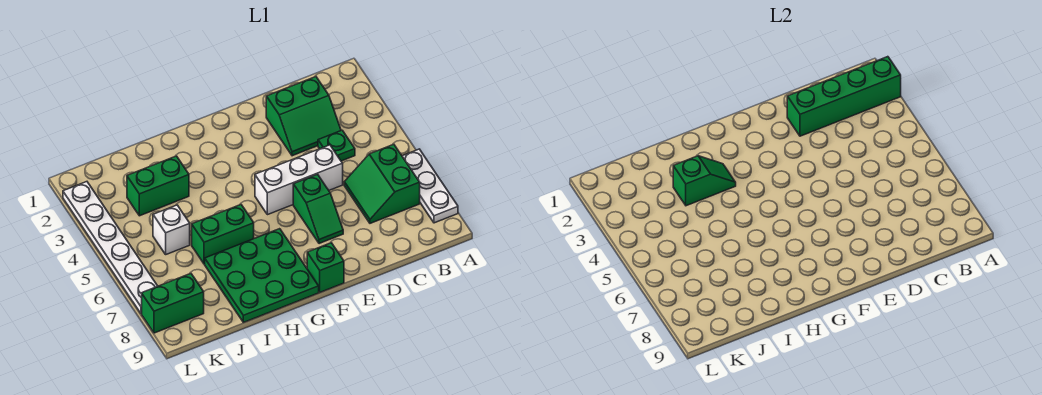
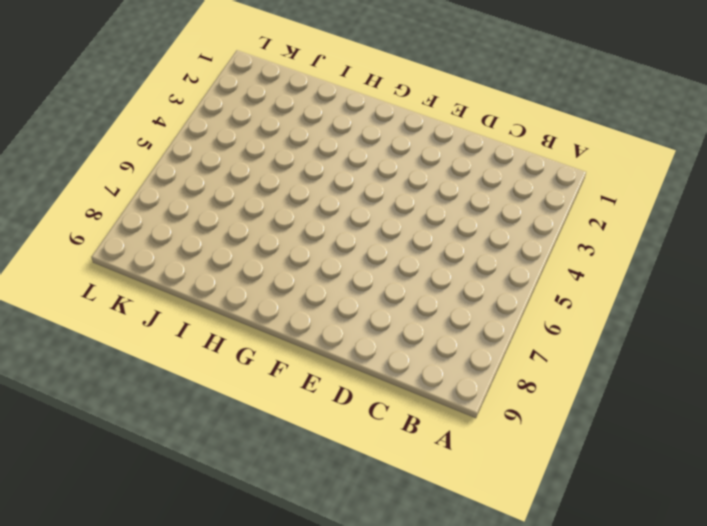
none -> white 1x3 plate [402,149,458,223]
none -> green 2x2 slope [344,144,420,223]
none -> green 2x2 slope [266,77,341,156]

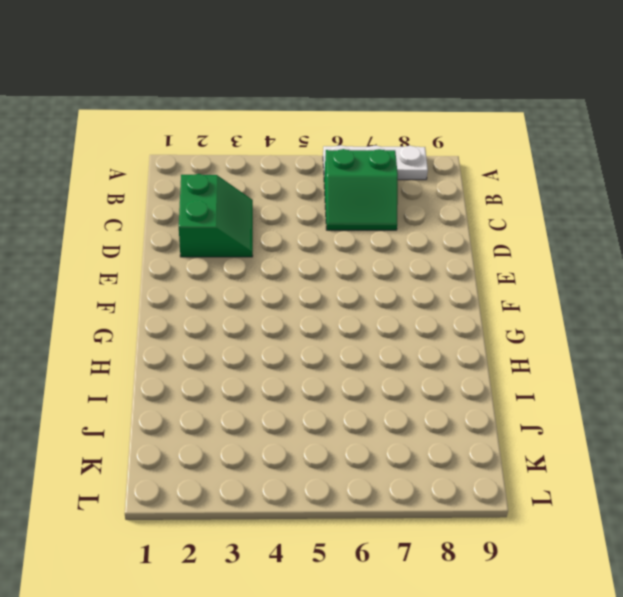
none -> green 1x1 plate [318,130,355,161]
none -> white 1x3 brick [255,145,343,215]
none -> green 1x2 slope [293,174,343,244]

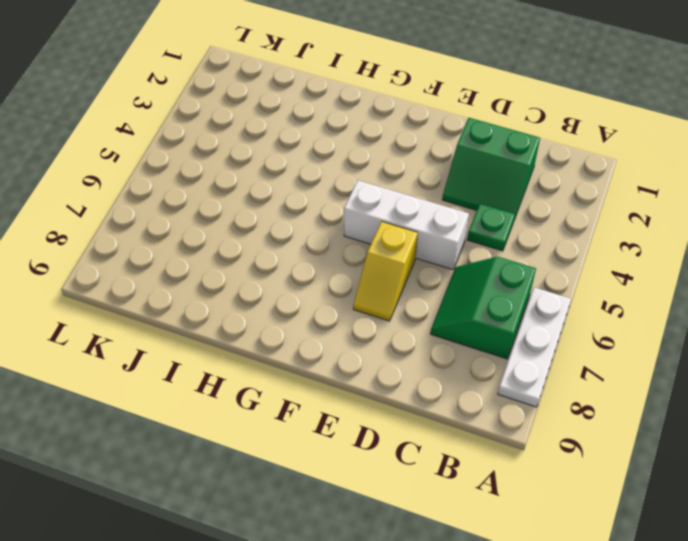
yellow 1x2 slope [353,221,418,321] -> green 1x2 slope [293,174,343,244]
none -> green 1x1 brick [307,243,344,292]
none -> green 3x3 plate [205,229,319,322]
none -> green 1x2 brick [192,204,254,264]

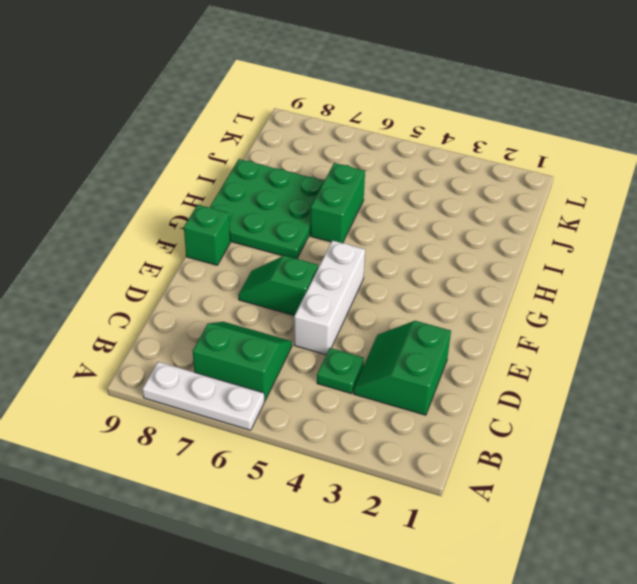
none -> green 1x2 brick [127,156,189,216]
none -> white 1x1 brick [153,205,190,254]
none -> green 1x2 brick [142,274,204,333]

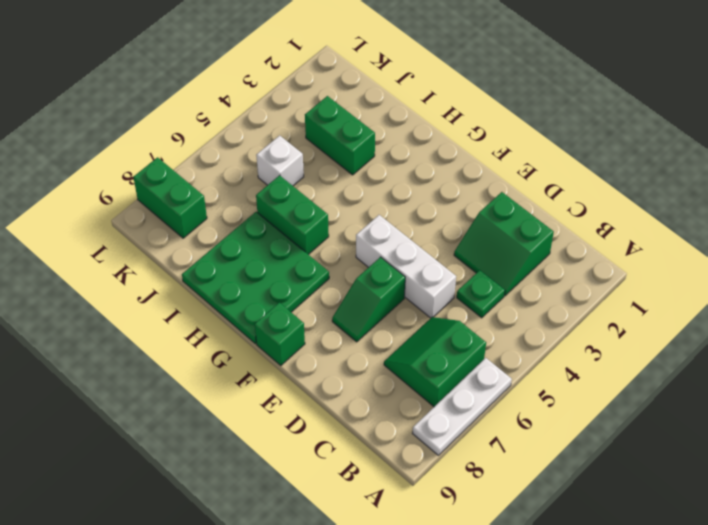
none -> white 1x6 plate [63,182,157,314]
none -> green 1x4 brick [787,57,901,136]
none -> green 1x2 slope [673,156,736,206]

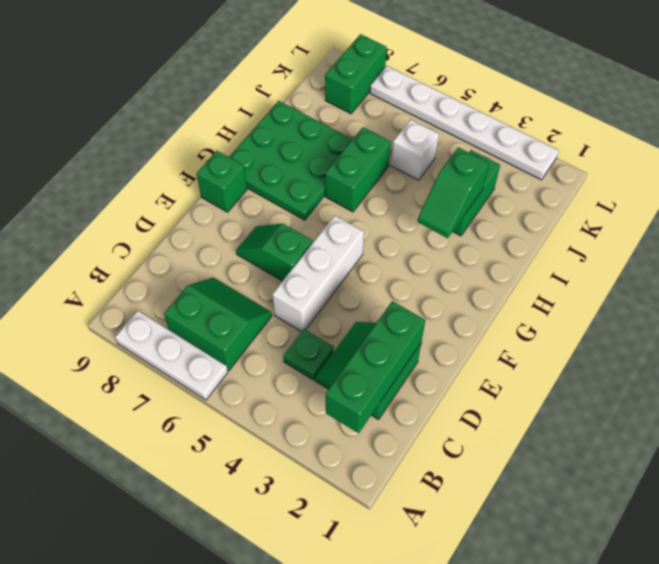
green 1x3 brick [326,301,425,433] -> green 1x4 brick [787,57,901,136]

